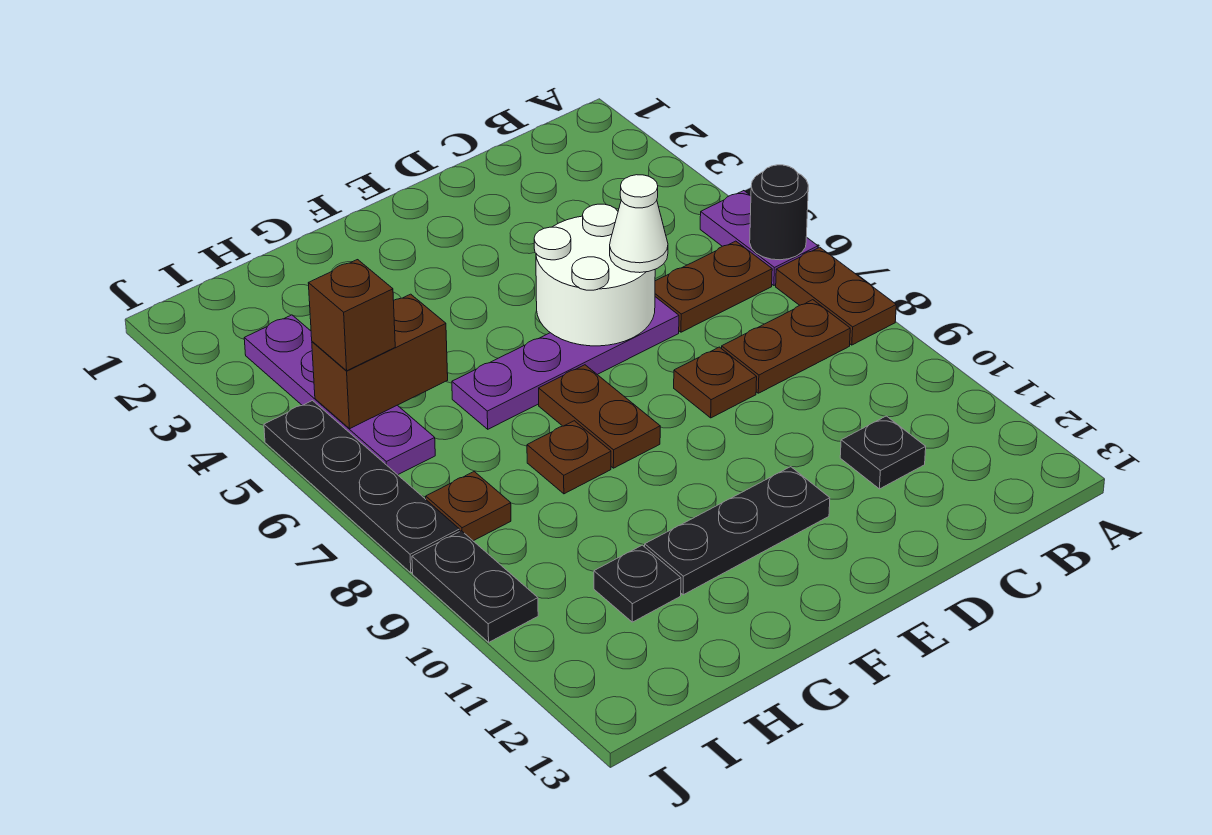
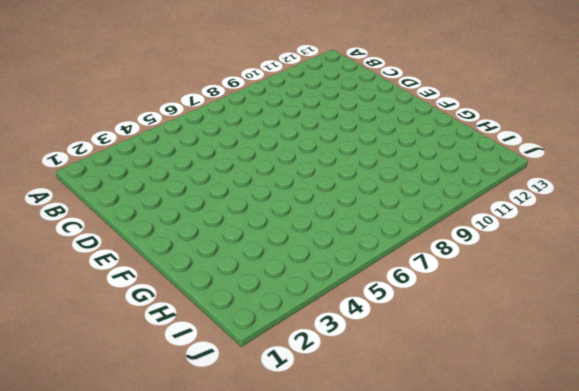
none -> purple 1x2 plate [700,191,818,285]
none -> brown 1x2 plate [776,247,896,345]
none -> brown 1x2 plate [655,241,772,332]

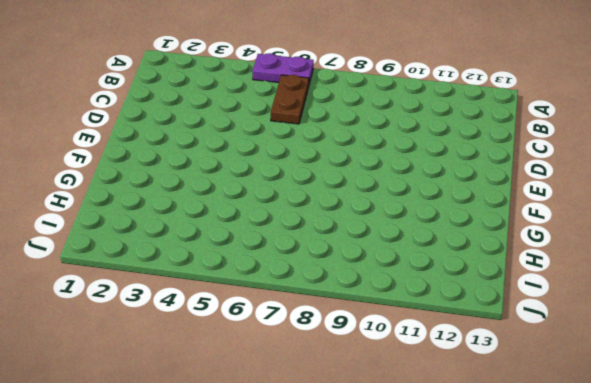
none -> brown 1x2 plate [776,247,896,345]
none -> brown 1x2 plate [721,300,850,393]
none -> black 1x1 plate [840,416,926,489]

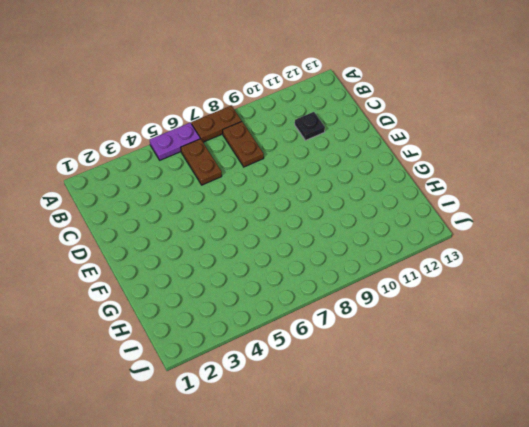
none -> purple 1x4 plate [452,297,679,429]
none -> brown 1x1 plate [674,347,757,418]
none -> black 1x3 plate [645,467,830,595]

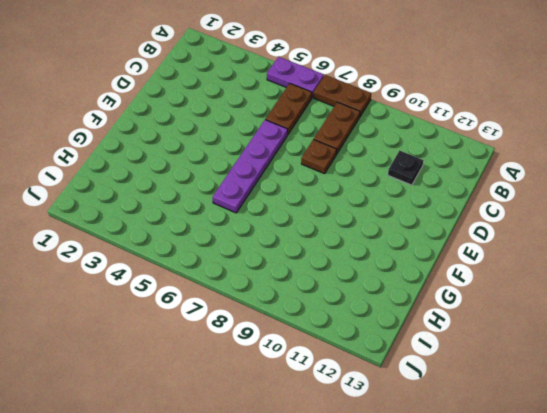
none -> black 1x3 plate [645,467,830,595]
none -> brown 1x2 plate [539,365,660,468]
none -> brown 1x1 plate [527,421,611,494]

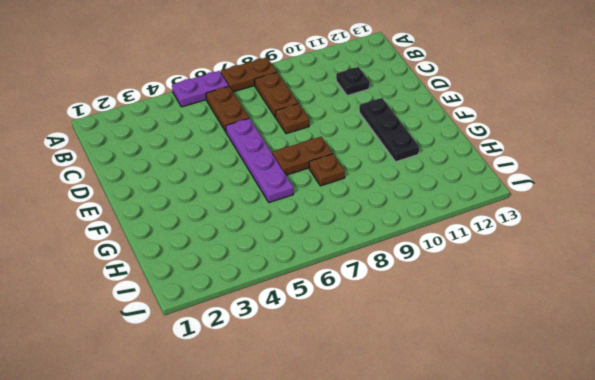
none -> black 1x1 plate [594,545,681,622]
none -> purple 1x4 plate [244,315,435,475]
none -> brown 1x1 plate [426,472,511,541]

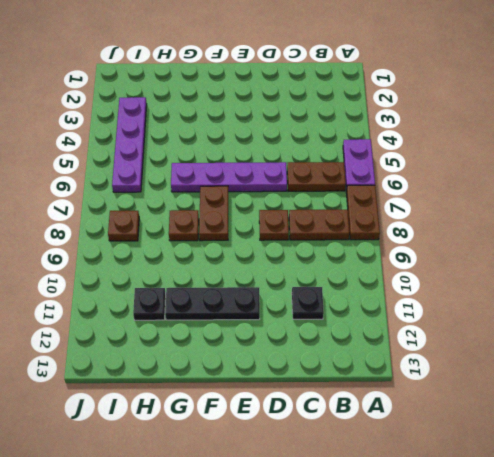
none -> black 1x4 plate [264,401,460,573]
none -> black 1x2 plate [412,531,538,642]
none -> black 1x1 round brick [750,165,808,260]

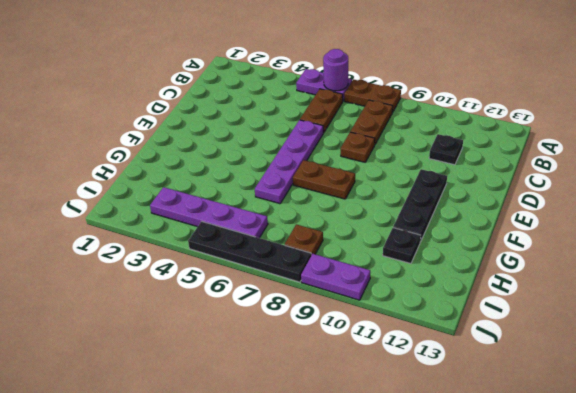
purple 1x1 round brick [323,49,348,91] -> black 1x1 round brick [750,165,808,260]
purple 1x2 plate [301,254,370,300] -> black 1x2 plate [412,531,538,642]
none -> brown 1x1 plate [527,421,611,494]
none -> white 2x2 round brick [534,204,655,346]
none -> brown 1x2 brick [312,294,448,429]

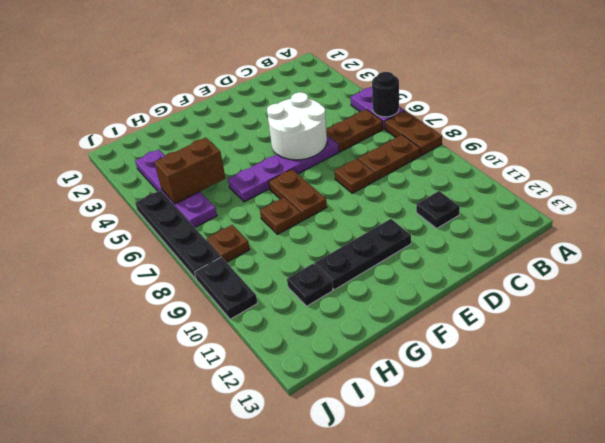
none -> white 1x1 cone [610,175,668,273]
none -> brown 1x1 brick [308,260,395,371]

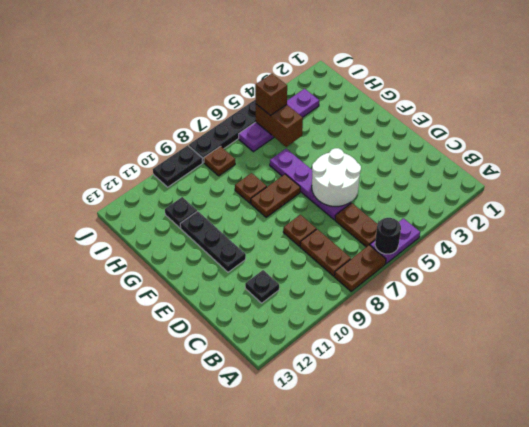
none -> white 1x1 cone [610,175,668,273]

